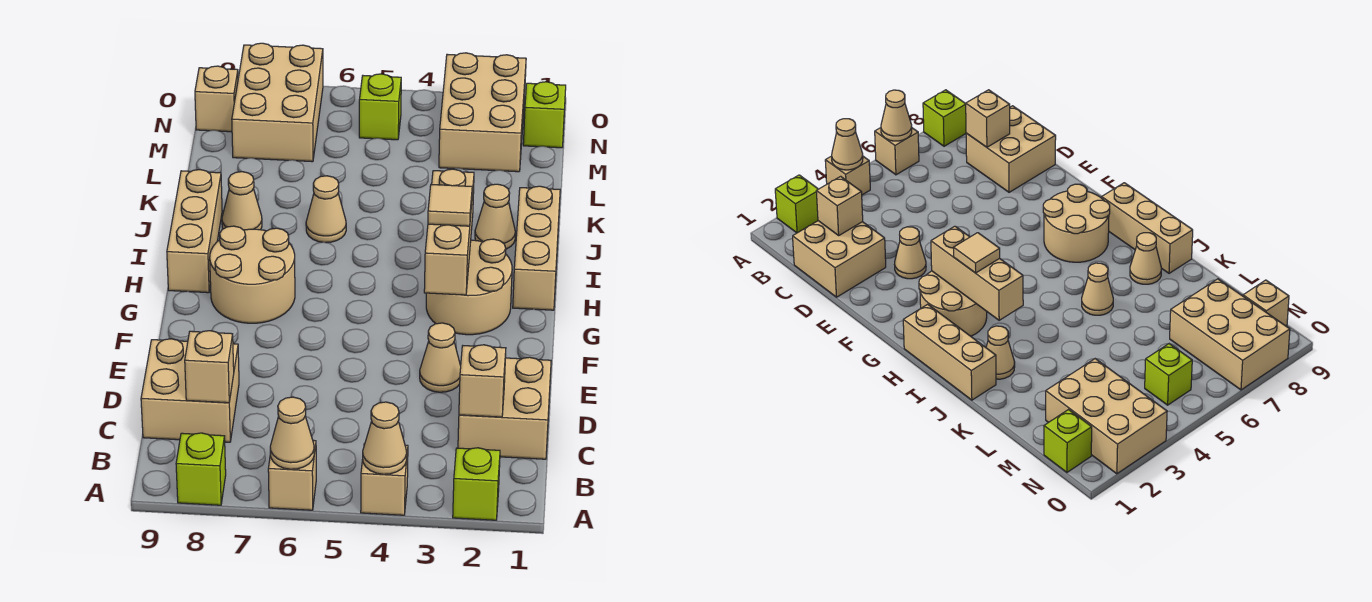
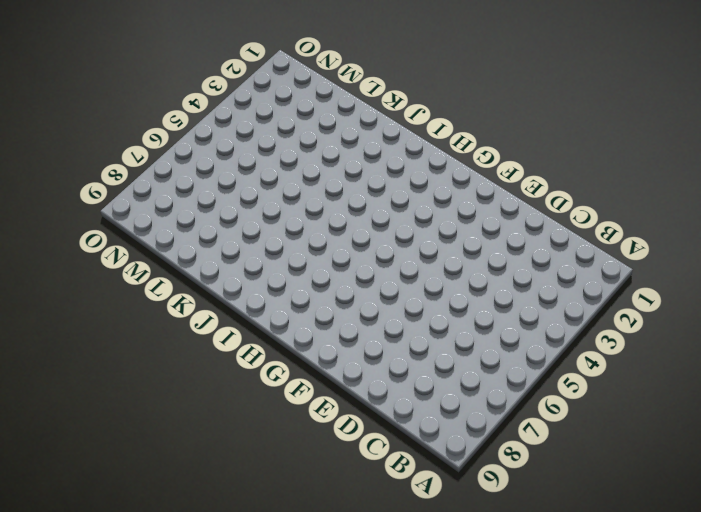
none -> lime 1x1 brick [453,448,500,520]
none -> tan 1x1 brick [361,444,408,515]
none -> tan 1x1 brick [268,440,316,510]

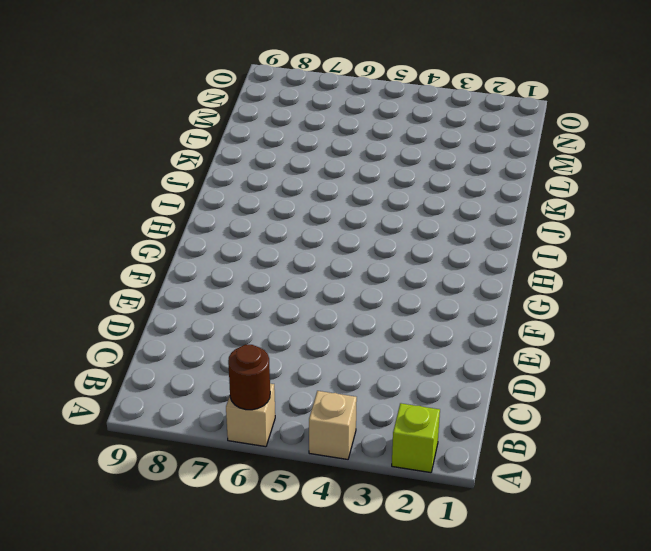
brown 1x1 round brick [228,345,270,410] -> tan 1x1 cone [270,397,314,469]
none -> lime 1x1 brick [176,433,226,505]
none -> tan 2x2 brick [458,357,551,459]
none -> tan 2x2 brick [141,339,239,442]

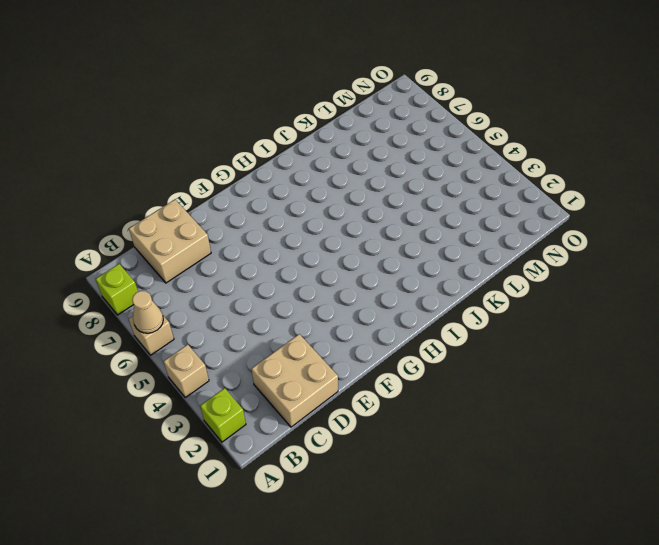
none -> tan 1x1 cone [420,323,461,392]
none -> tan 2x2 round brick [426,239,512,335]
none -> tan 2x2 round brick [210,226,295,323]

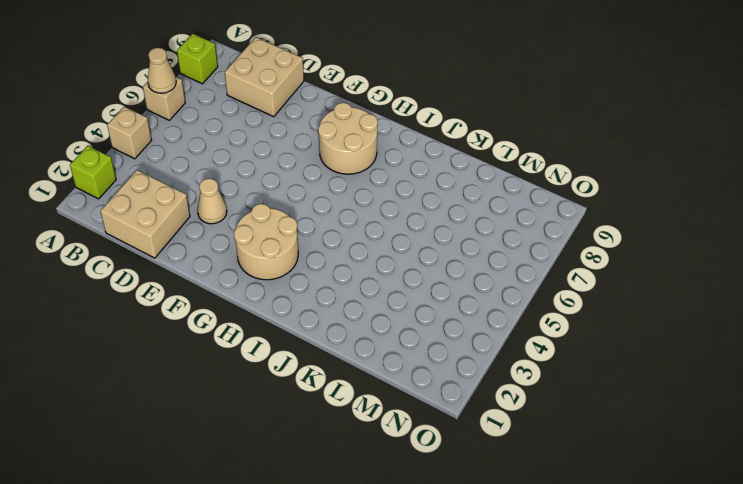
none -> tan 1x3 brick [513,186,560,310]
none -> tan 1x3 brick [167,170,222,293]
none -> tan 1x1 cone [475,184,515,249]

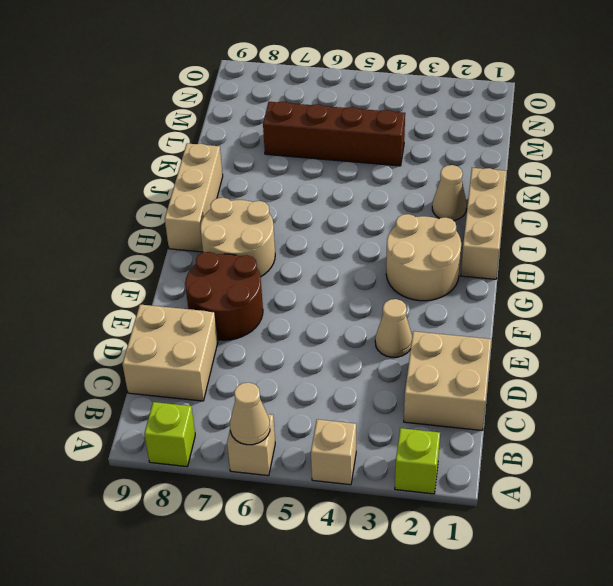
brown 2x2 round brick [185,252,263,340] -> none
brown 1x4 brick [263,101,405,166] -> none
none -> tan 1x1 cone [306,176,346,243]
none -> tan 1x1 cone [222,172,262,230]
none -> tan 2x3 brick [439,53,526,172]

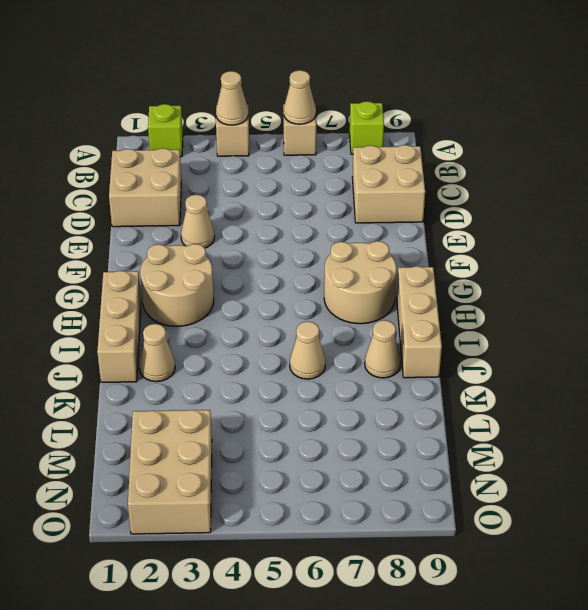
none -> tan 2x3 brick [232,43,323,162]
none -> lime 1x1 brick [523,82,566,148]
none -> lime 1x1 brick [359,74,401,140]

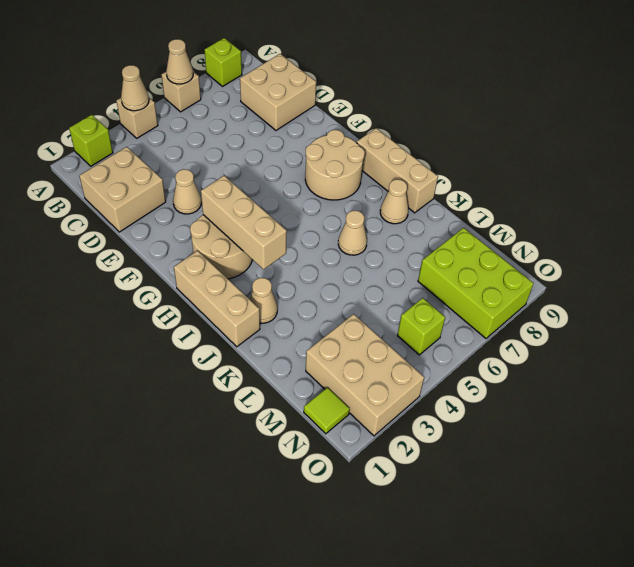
lime 2x3 brick [418,228,534,338] -> tan 2x3 brick [232,43,323,162]
lime 1x1 tile [304,387,350,434] -> lime 1x1 brick [523,82,566,148]
none -> tan 1x1 brick [195,66,238,132]
none -> tan 1x1 brick [459,345,506,417]
none -> tan 1x1 brick [185,331,234,403]

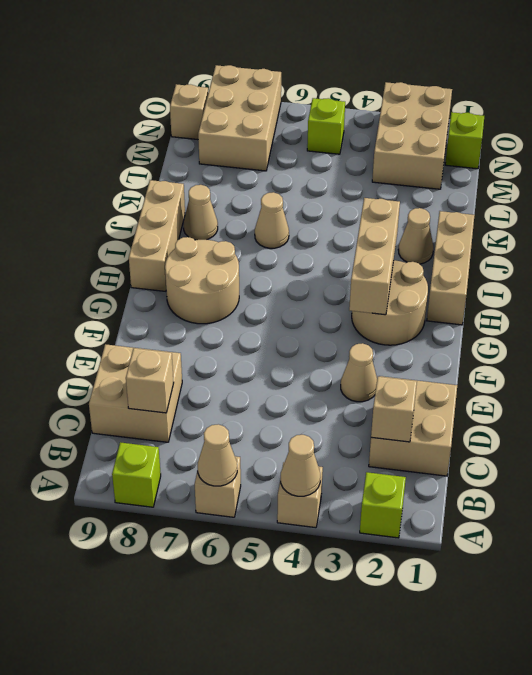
none -> tan 1x1 tile [428,185,472,226]

